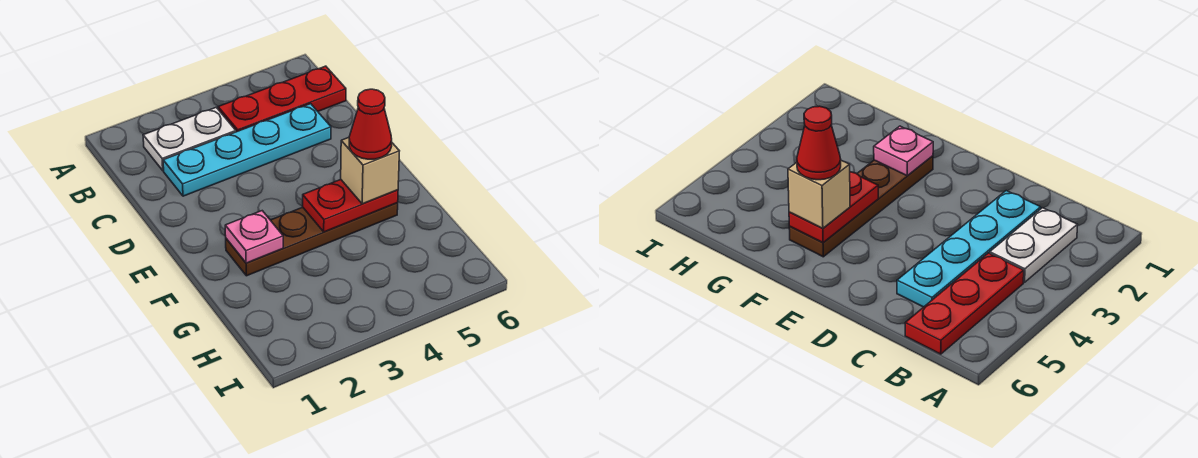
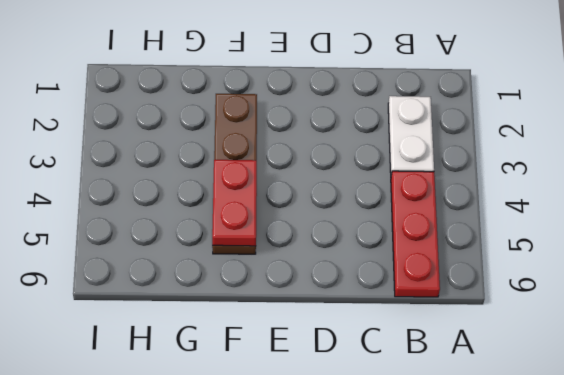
none -> cyan 1x4 plate [163,104,331,196]
none -> pink 1x1 plate [225,211,283,263]

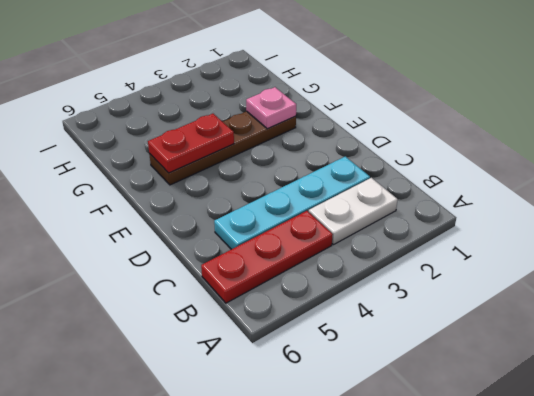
none -> tan 1x1 brick [341,138,399,204]
none -> red 1x1 cone [349,89,392,159]

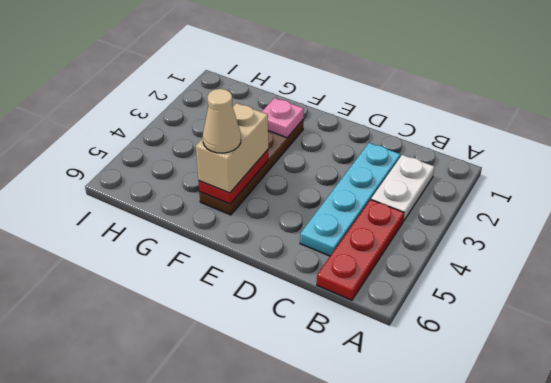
tan 1x2 brick [196,103,268,193] -> tan 1x1 brick [341,138,399,204]
tan 1x1 cone [203,89,241,153] -> red 1x1 cone [349,89,392,159]

